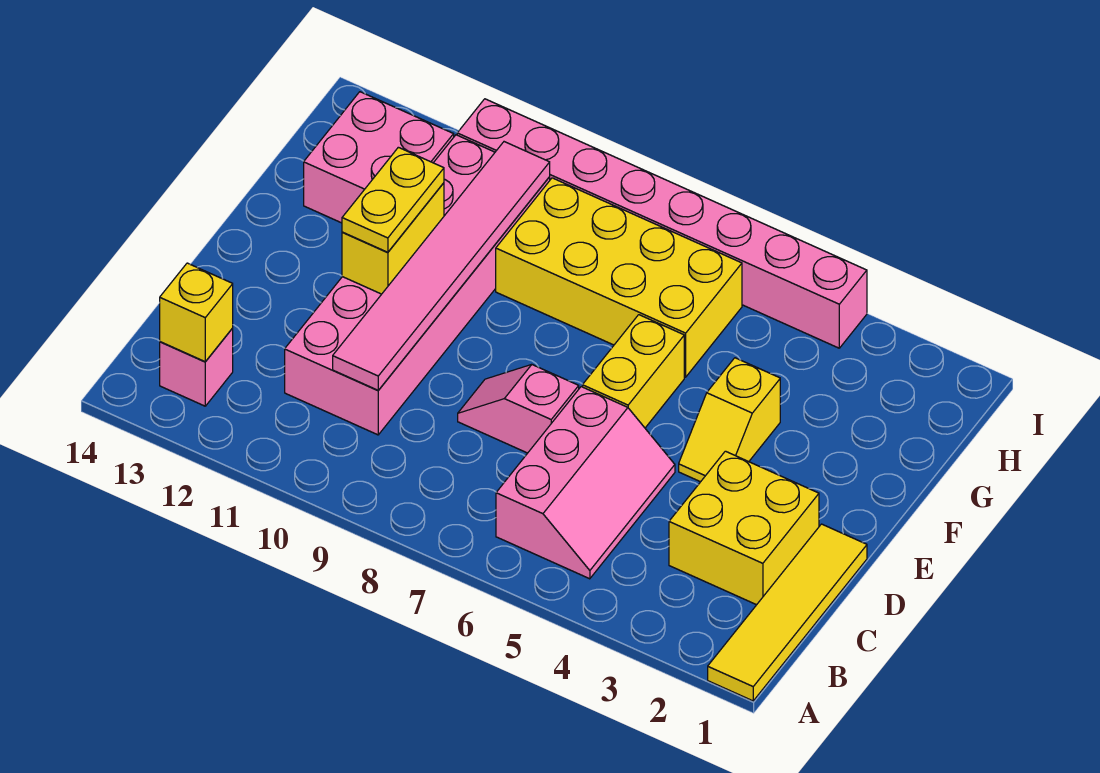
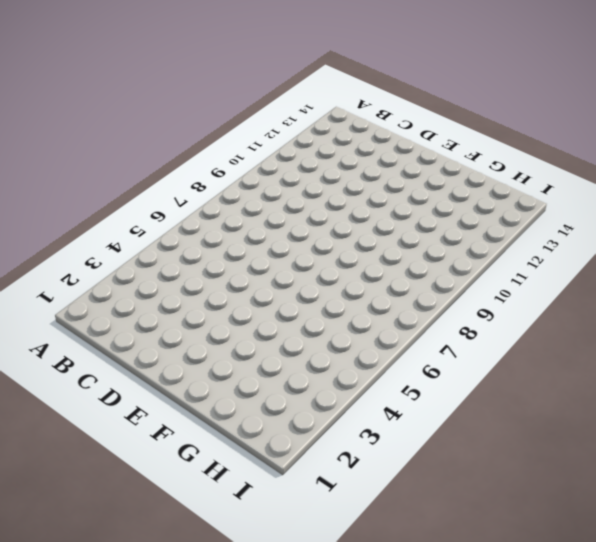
none -> yellow 1x4 tile [708,524,867,701]
none -> pink 2x3 slope [496,387,675,579]
none -> pink 1x1 brick [160,328,233,406]

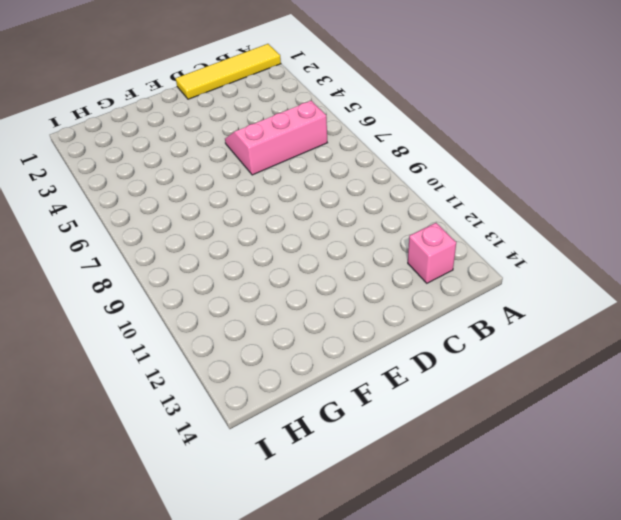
none -> yellow 2x2 brick [669,451,819,605]
none -> pink 2x6 brick [285,135,550,435]
none -> pink 1x2 slope [458,365,579,453]

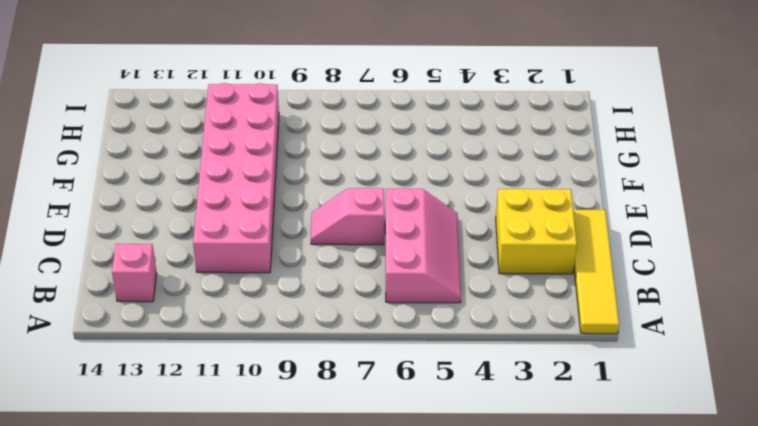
none -> yellow 1x2 slope [679,358,780,482]
none -> yellow 1x2 brick [582,315,684,428]
none -> yellow 2x4 brick [496,178,742,377]

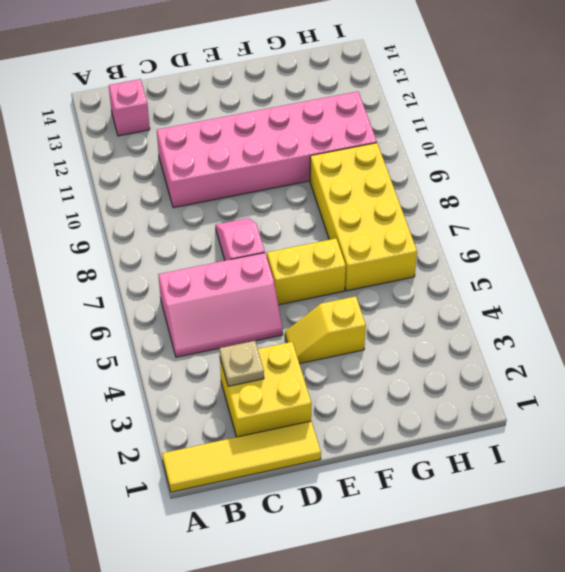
tan 1x1 plate [219,341,264,386] -> none
none -> pink 2x2 brick [304,92,454,223]
none -> pink 1x8 brick [457,99,867,348]
none -> yellow 1x1 brick [160,263,233,362]

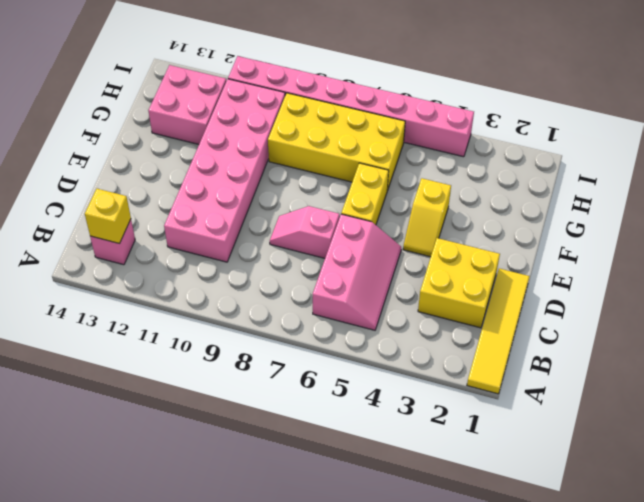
none -> pink 1x6 tile [333,142,550,390]
none -> yellow 1x2 brick [342,183,444,294]
none -> yellow 1x2 plate [342,147,444,252]

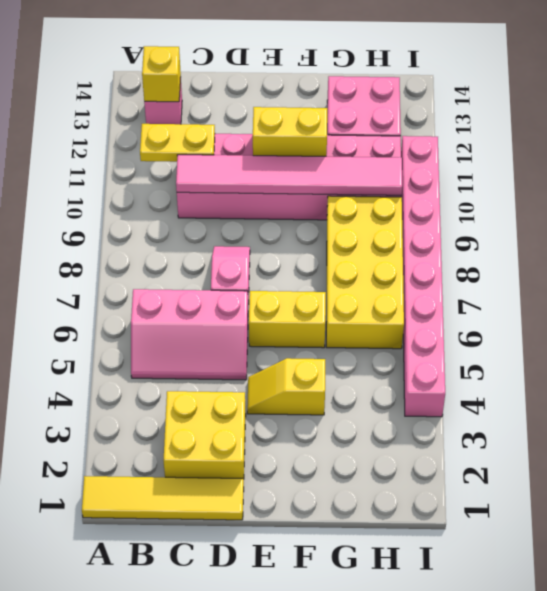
yellow 1x2 plate [140,124,215,162] -> yellow 1x2 plate moved to [342,147,444,252]

